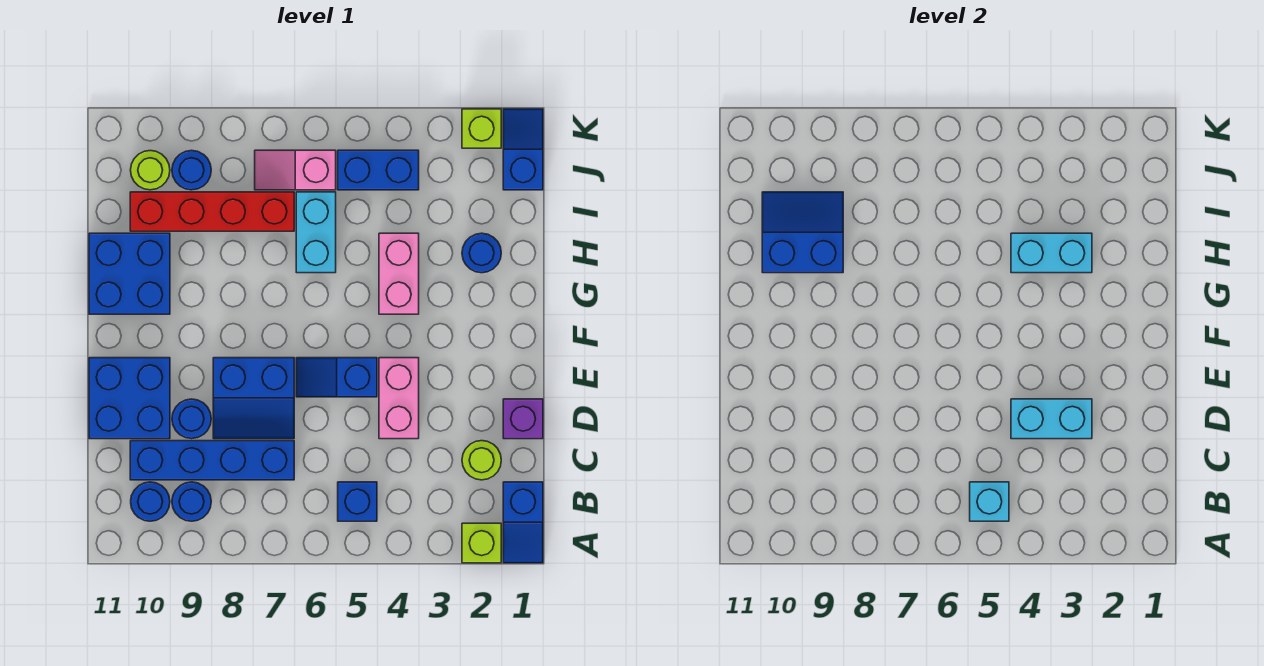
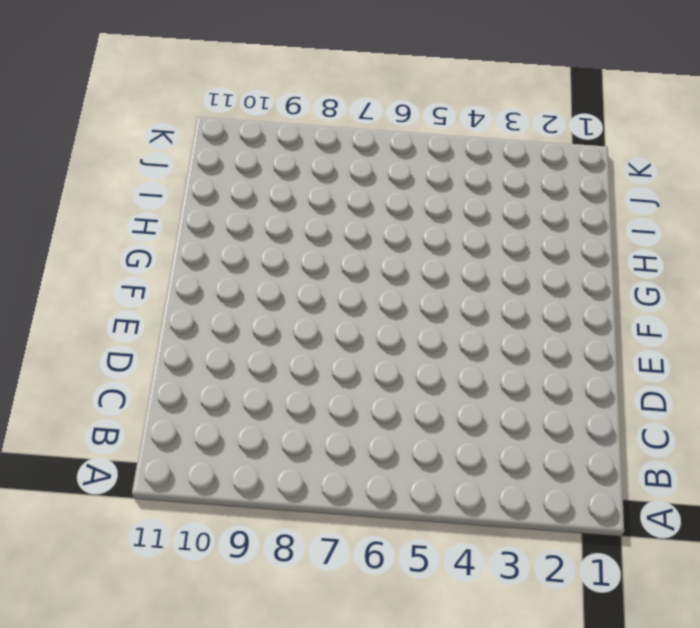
none -> blue 1x2 slope [503,482,543,563]
none -> lime 1x1 brick [462,523,501,563]
none -> blue 1x1 brick [338,482,377,521]

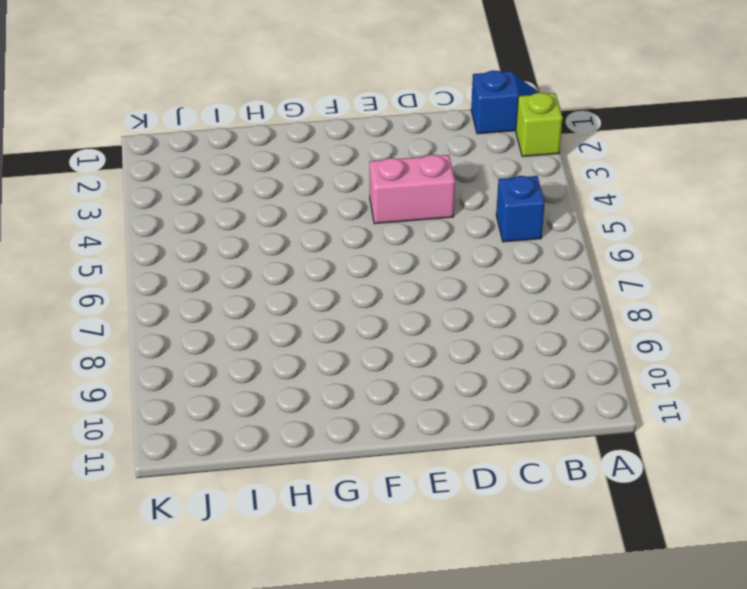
none -> blue 1x1 round brick [172,482,211,521]
none -> blue 1x1 round brick [131,482,170,521]
none -> lime 1x1 round brick [462,441,501,480]

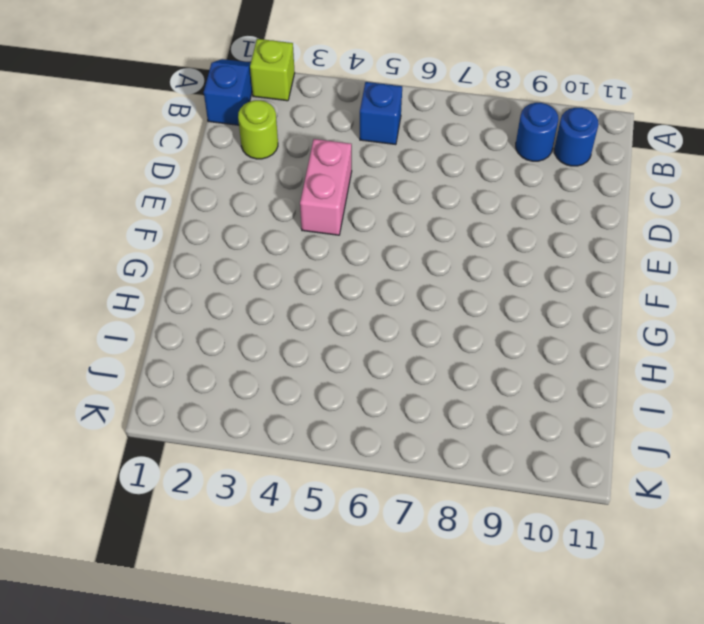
none -> blue 1x4 brick [130,441,294,480]
none -> purple 1x1 brick [503,399,543,439]
none -> blue 2x2 slope [213,358,294,439]

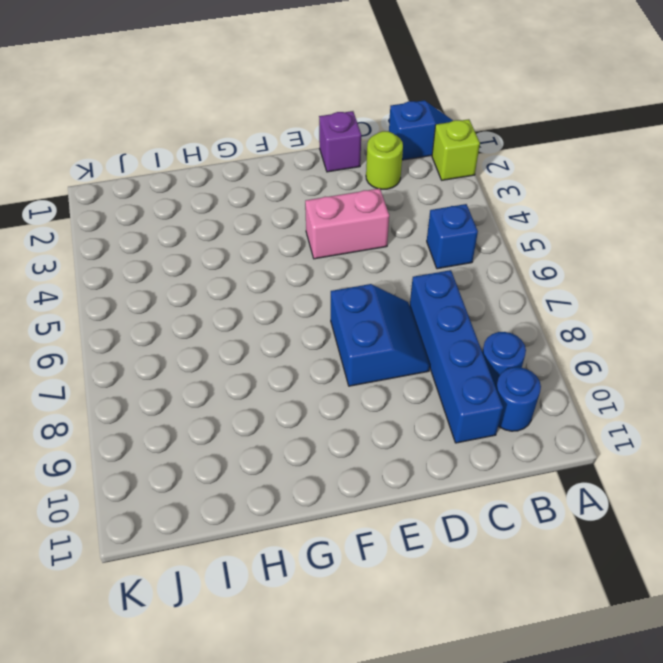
none -> blue 1x1 round brick [172,399,211,439]
none -> blue 2x2 brick [89,358,170,439]
none -> blue 1x2 slope [296,358,377,397]

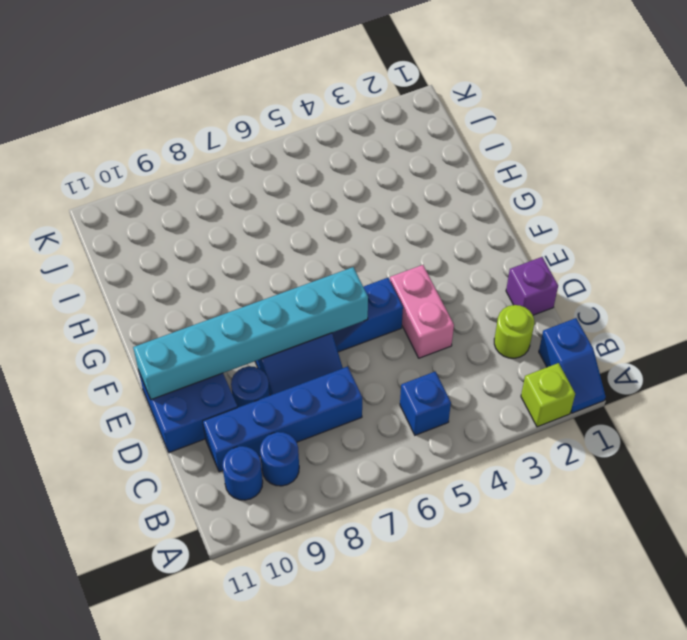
cyan 1x6 brick [133,267,368,400] -> none
none -> pink 1x2 brick [379,233,419,314]
none -> blue 2x2 brick [89,233,170,314]
none -> blue 1x1 round brick [462,233,501,273]

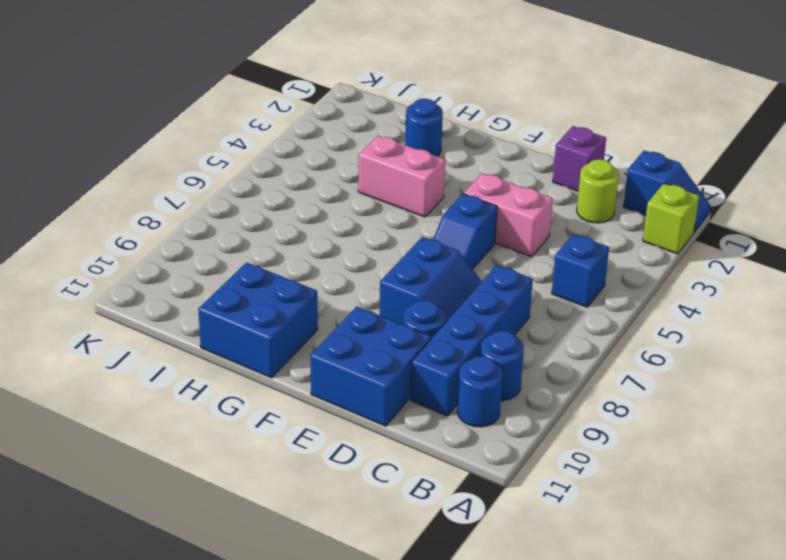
none -> cyan 1x2 brick [296,192,336,273]
none -> red 1x4 brick [130,192,294,231]
none -> blue 1x2 slope [503,109,543,190]

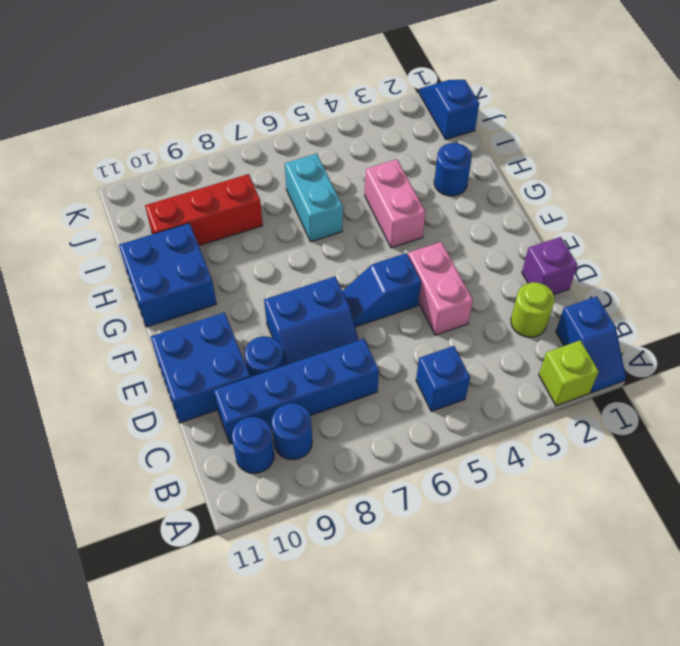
red 1x3 brick [145,174,263,246] -> red 1x4 brick [130,192,294,231]
none -> blue 1x2 brick [338,150,419,190]
none -> pink 1x2 slope [255,150,336,190]
none -> blue 1x1 round brick [172,150,211,190]

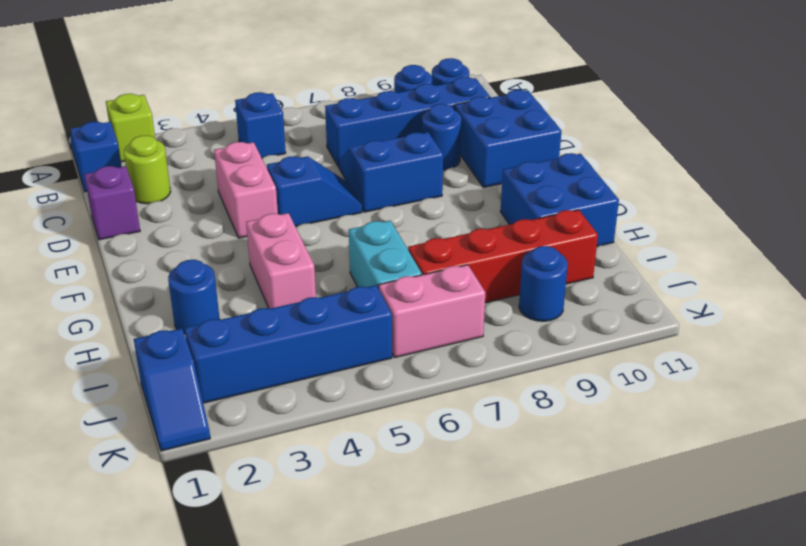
blue 1x4 brick [185,285,392,403] -> blue 1x2 brick [338,150,419,190]
pink 1x2 brick [379,265,485,358] -> pink 1x2 slope [255,150,336,190]
none -> lime 1x1 round brick [131,151,170,190]
none -> lime 1x1 brick [462,109,501,148]
none -> cyan 1x1 brick [970,482,1009,521]

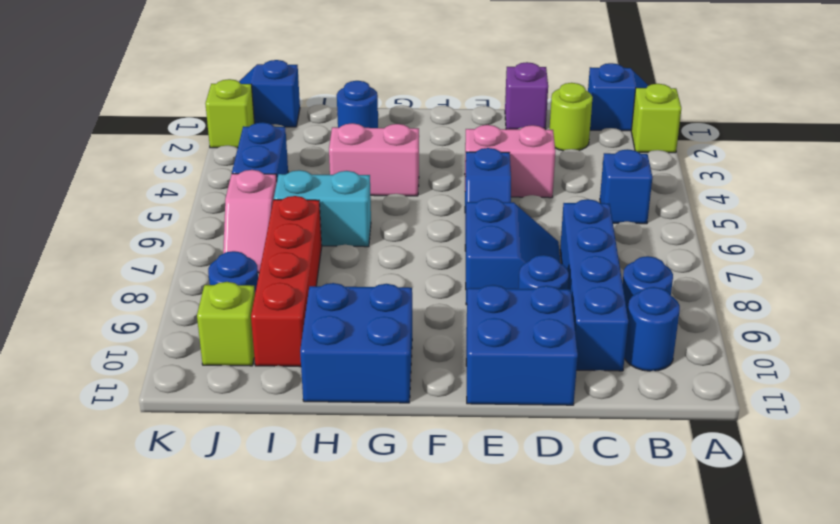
lime 1x1 brick [197,282,255,366] -> lime 1x1 round brick [131,151,170,190]
none -> cyan 1x1 brick [970,482,1009,521]
none -> cyan 1x2 brick [1011,399,1092,439]
none -> cyan 1x2 brick [1011,233,1092,273]

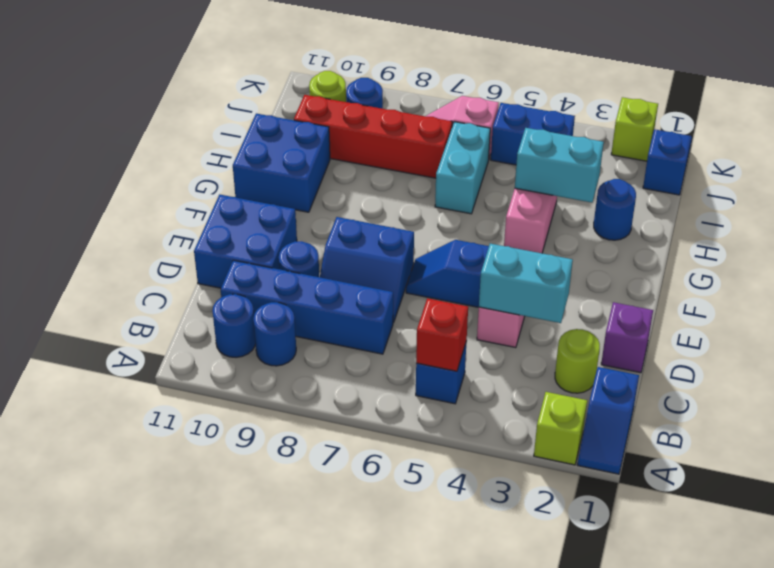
red 1x1 brick [416,298,468,371] -> cyan 1x1 brick [970,482,1009,521]
none -> blue 2x2 slope [762,192,843,273]

